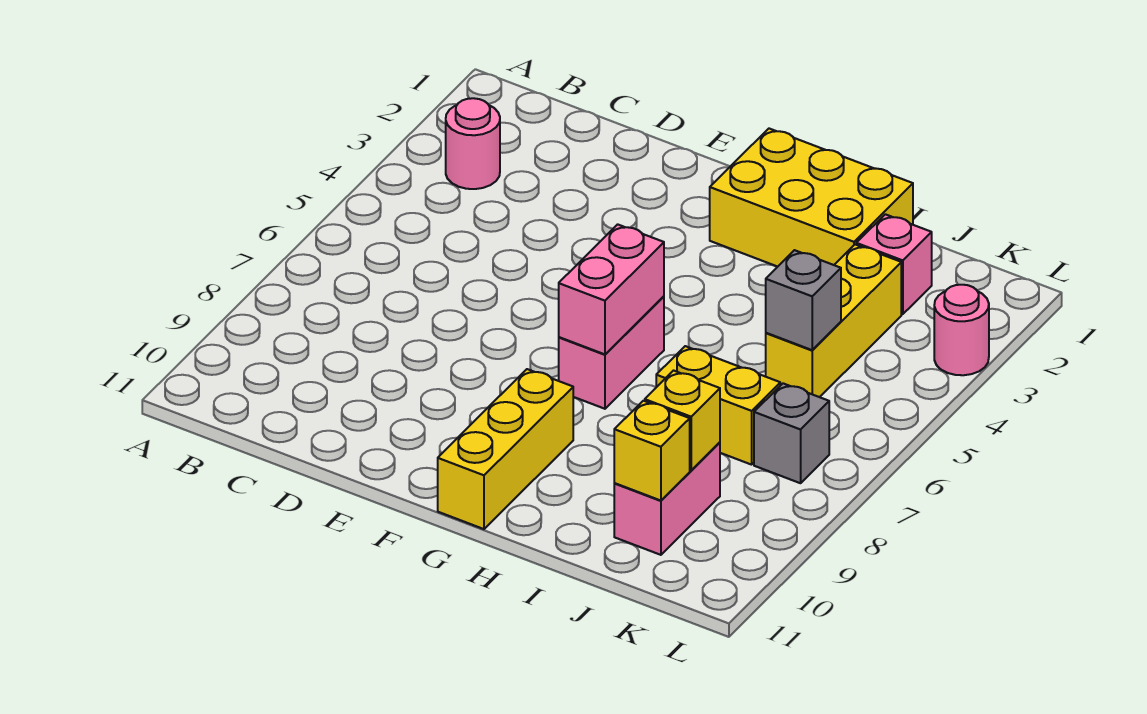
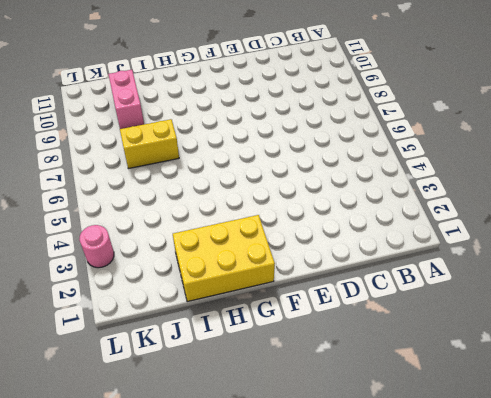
none -> pink 1x1 round brick [446,98,500,189]
none -> pink 1x2 brick [559,296,664,409]
none -> yellow 1x3 brick [438,369,573,529]

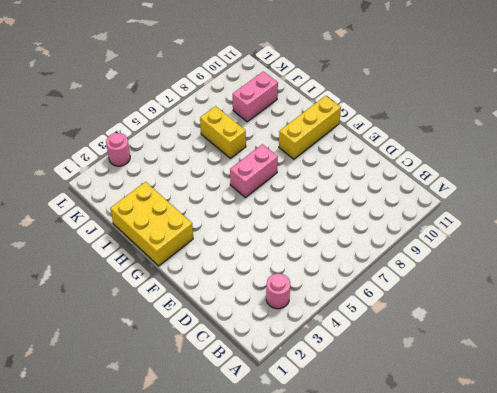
none -> pink 1x1 brick [856,214,932,314]
none -> yellow 1x3 brick [766,245,901,397]
none -> grey 1x1 brick [754,383,829,483]

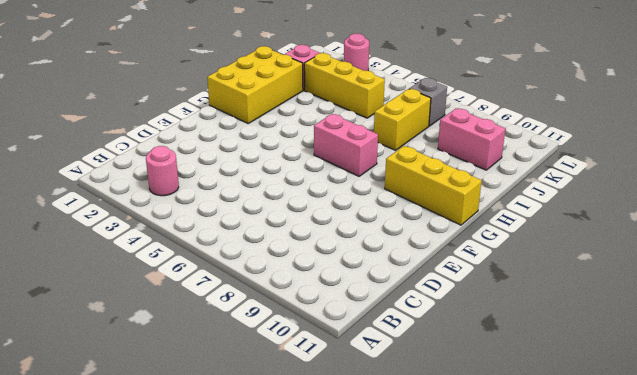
none -> pink 1x2 brick [559,224,664,354]
none -> grey 1x1 brick [766,250,841,350]
none -> yellow 1x1 brick [645,371,720,470]

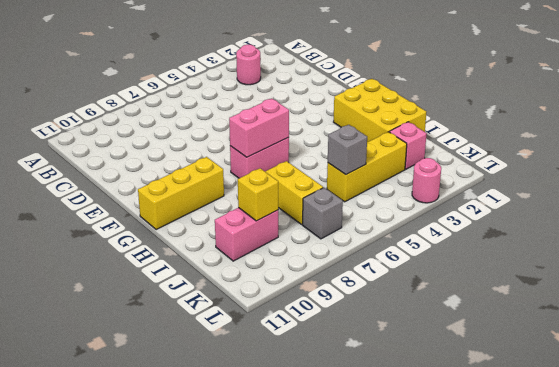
none -> yellow 1x1 brick [614,401,690,501]

